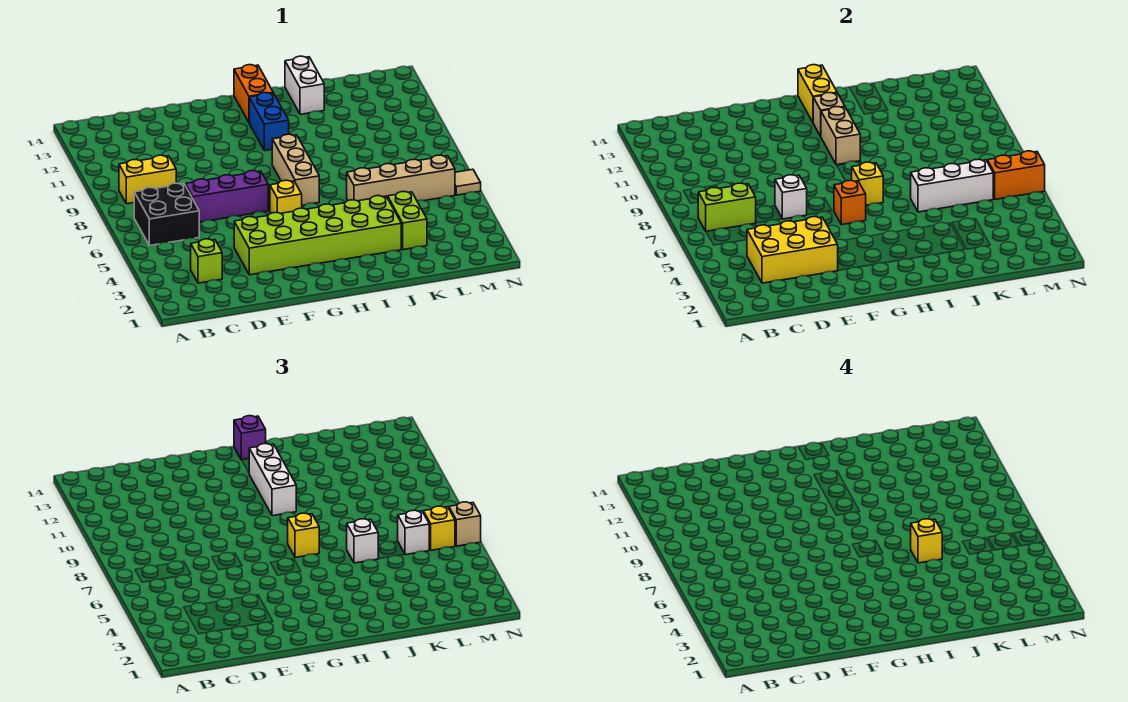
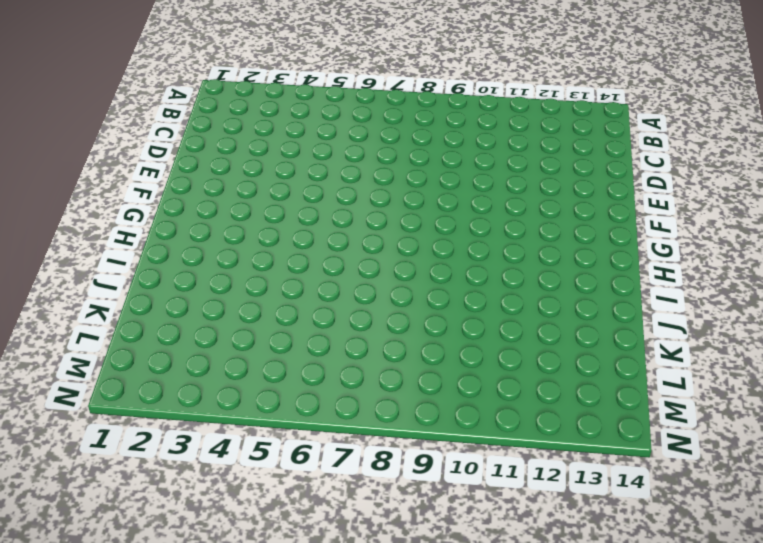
none -> black 2x2 brick [134,183,199,246]
none -> yellow 1x2 brick [119,155,176,204]
none -> lime 1x1 brick [191,239,222,283]
none -> purple 1x3 brick [186,171,268,222]

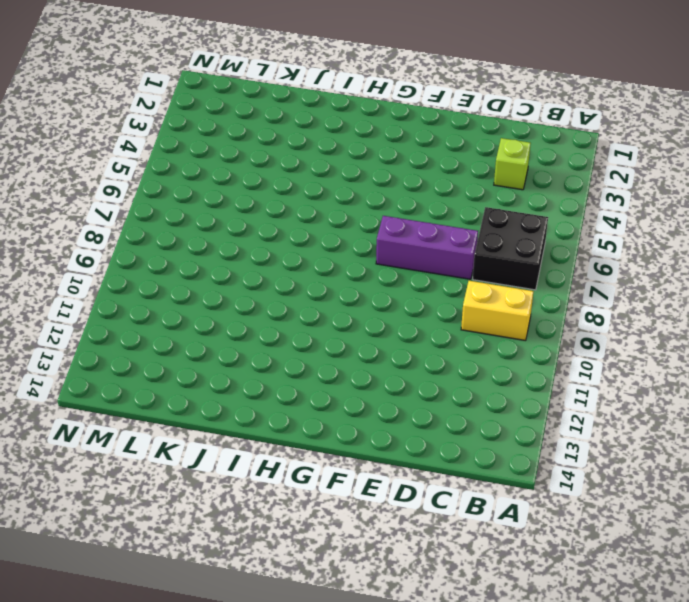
none -> lime 2x6 brick [234,196,401,275]
none -> yellow 1x1 brick [270,180,302,213]
none -> tan 1x3 brick [272,134,319,205]
none -> blue 1x2 brick [249,93,289,151]

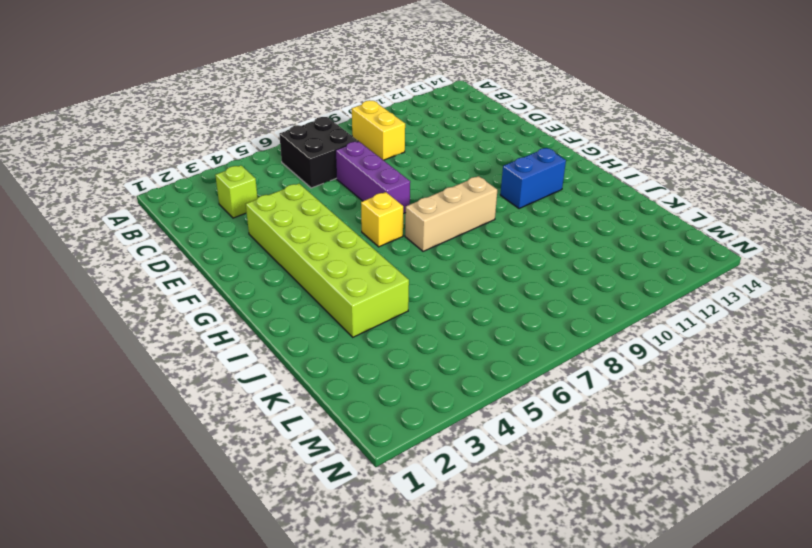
none -> orange 1x2 brick [234,65,273,122]
none -> tan 1x4 brick [347,155,455,201]
none -> white 1x2 brick [285,56,324,114]
none -> lime 1x2 brick [388,192,427,250]

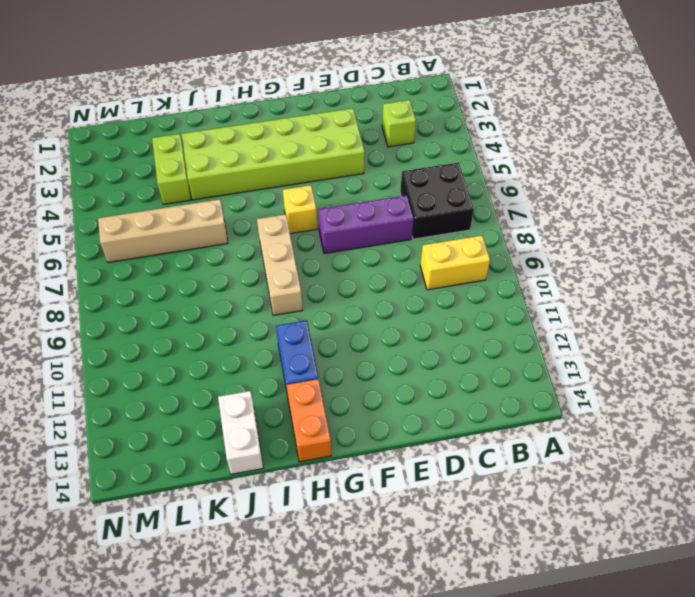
none -> tan 1x1 tile [455,169,481,195]
none -> lime 1x2 brick [698,183,756,231]
none -> yellow 2x3 brick [747,217,838,283]
none -> white 1x1 brick [775,175,807,219]

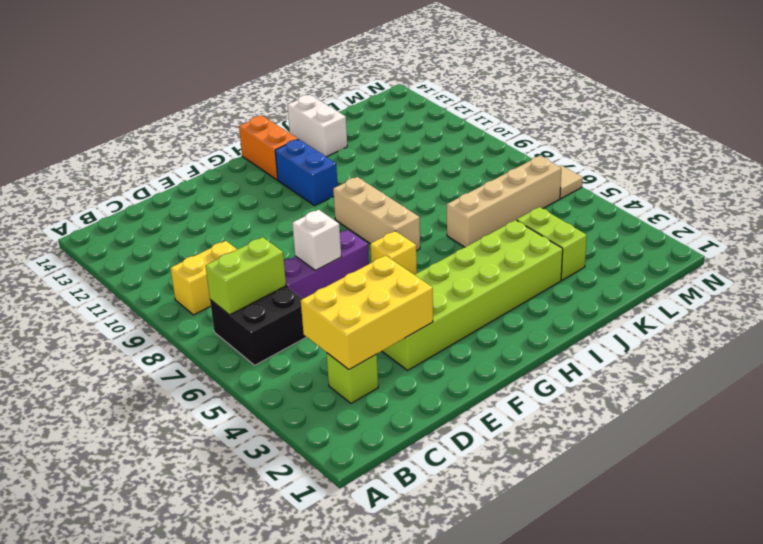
none -> orange 1x1 brick [834,180,866,225]
none -> yellow 1x1 brick [852,162,883,205]
none -> tan 1x2 brick [821,107,860,165]
none -> tan 1x1 brick [813,93,845,136]

